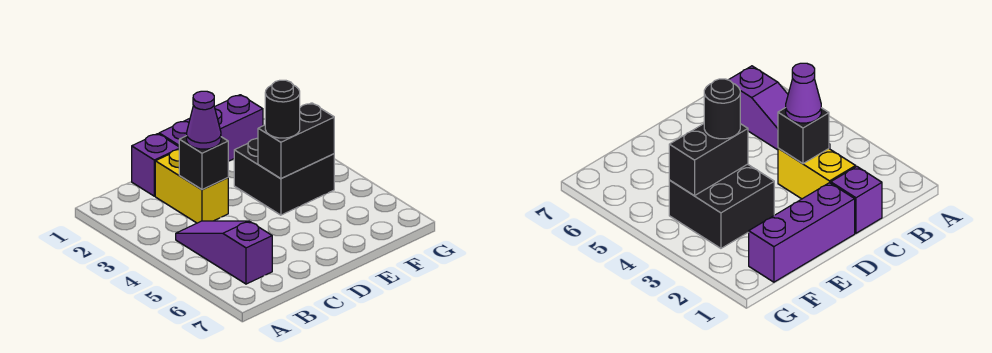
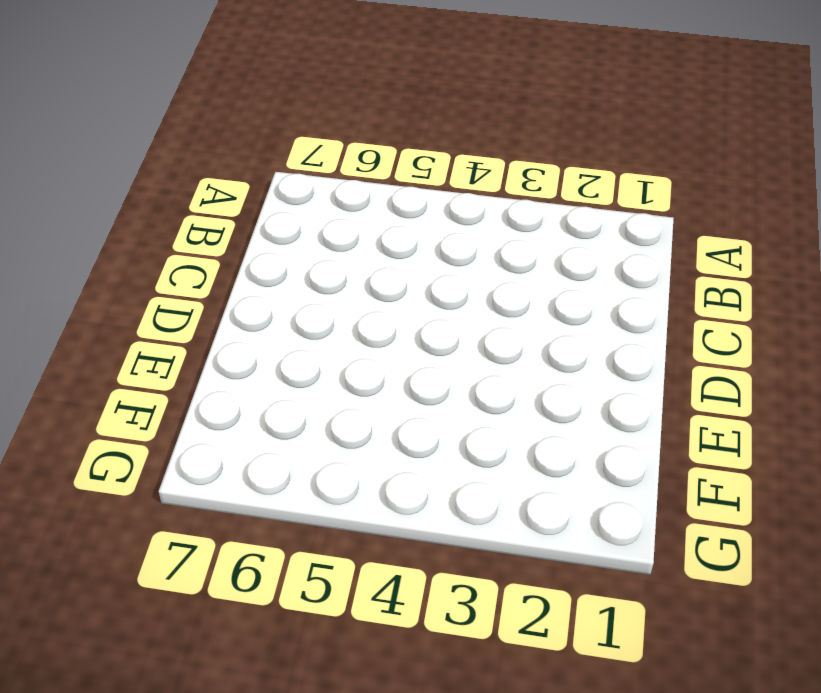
none -> purple 1x3 slope [176,221,272,284]
none -> purple 1x1 brick [132,134,179,196]

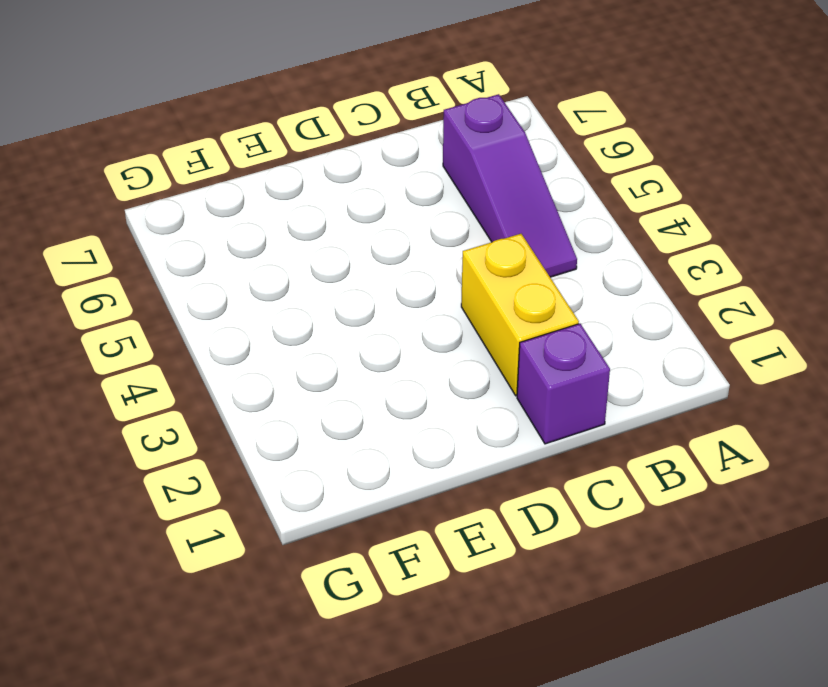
none -> purple 1x3 brick [159,95,263,161]
none -> black 2x2 brick [234,139,334,215]

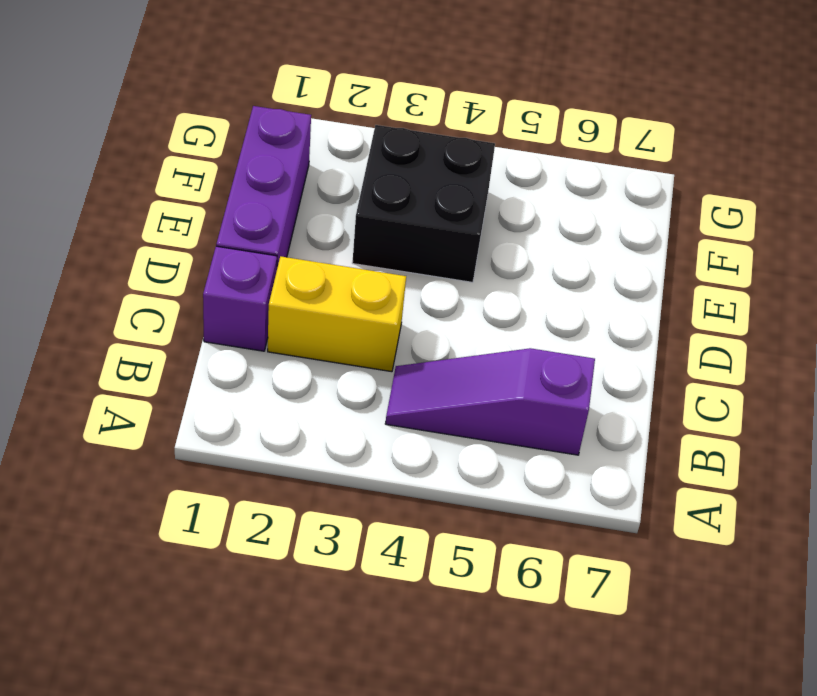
none -> black 1x1 brick [179,136,228,190]
none -> black 1x2 brick [258,103,334,179]

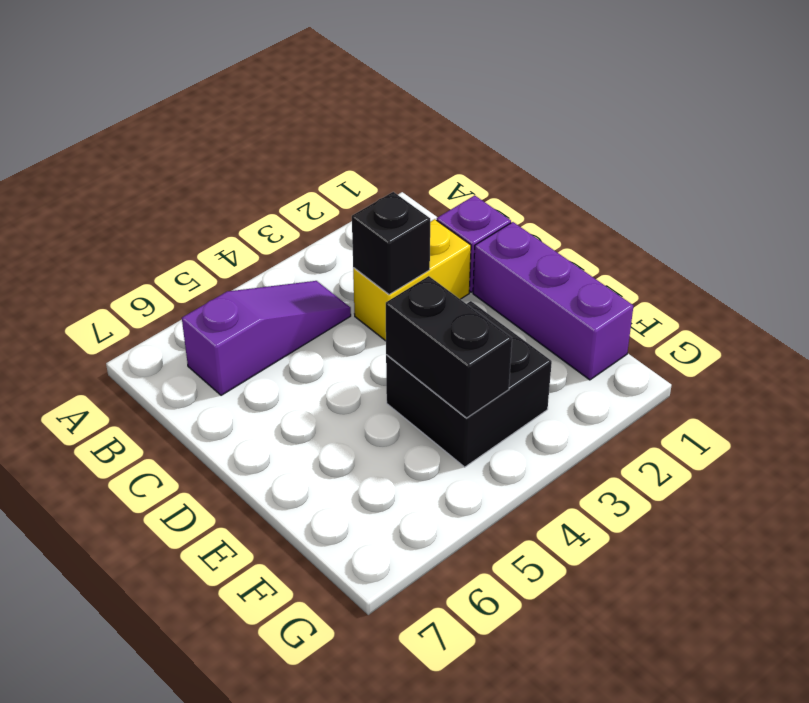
none -> purple 1x1 cone [187,91,221,149]
none -> black 1x1 round brick [265,80,300,138]

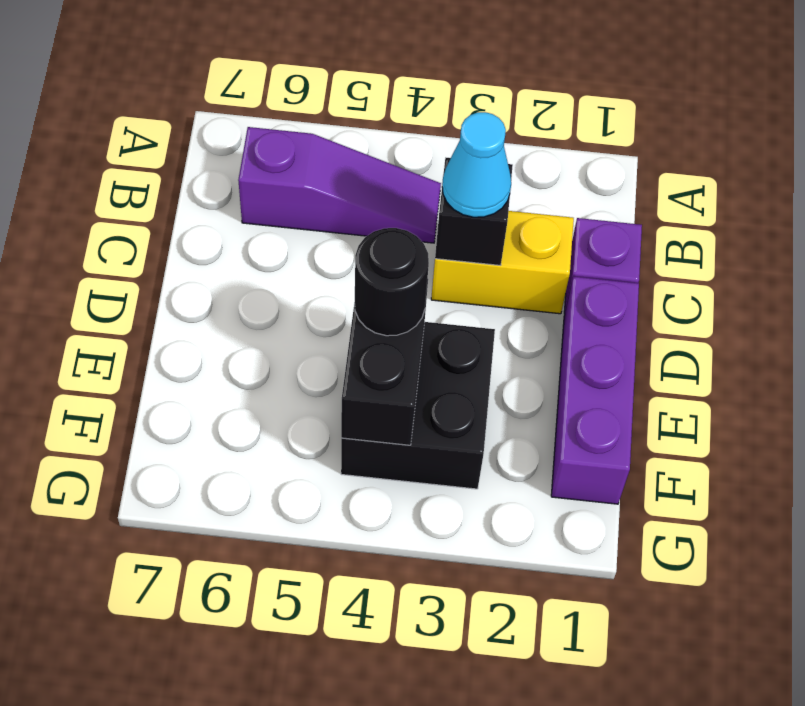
cyan 1x1 cone [442,112,511,217] -> purple 1x1 cone [187,91,221,149]

